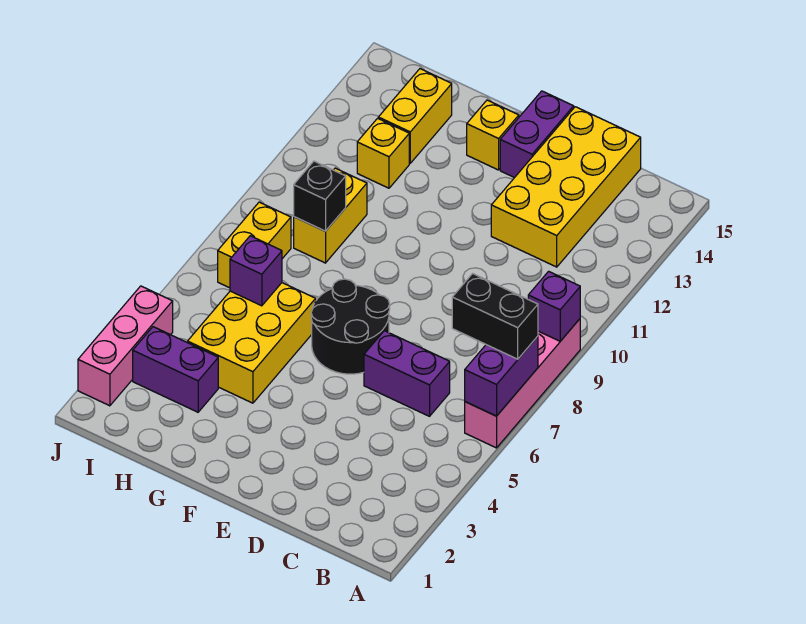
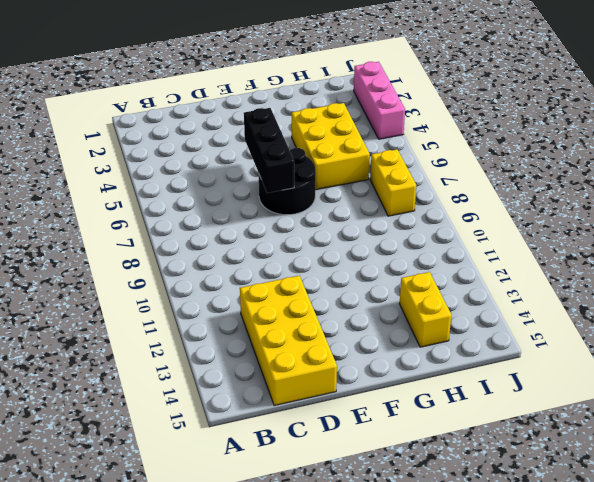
black 1x3 brick [244,108,294,193] -> none
none -> pink 1x4 brick [465,319,580,448]
none -> purple 1x2 brick [364,331,450,416]
none -> purple 1x2 brick [500,91,574,178]

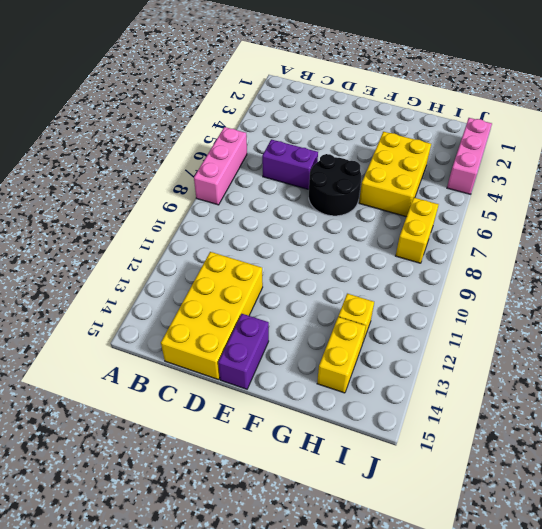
pink 1x3 brick [194,127,247,205] -> pink 1x4 brick [465,319,580,448]
none -> yellow 1x1 brick [467,100,519,170]
none -> purple 1x2 brick [133,327,218,412]
none -> yellow 1x2 brick [294,168,367,263]

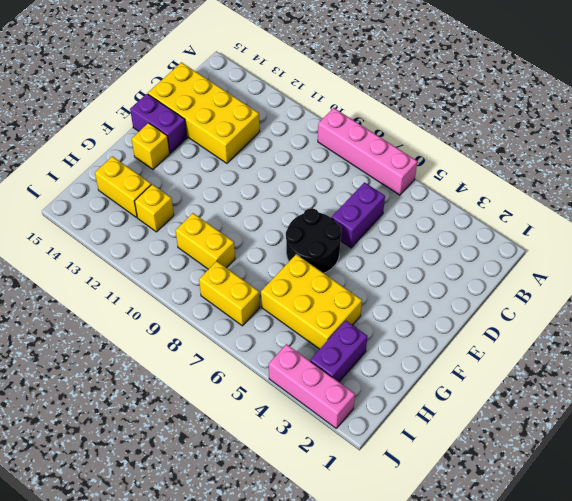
none -> purple 1x2 brick [465,336,538,416]
none -> purple 1x1 brick [528,271,580,341]
none -> purple 1x1 brick [230,236,282,306]

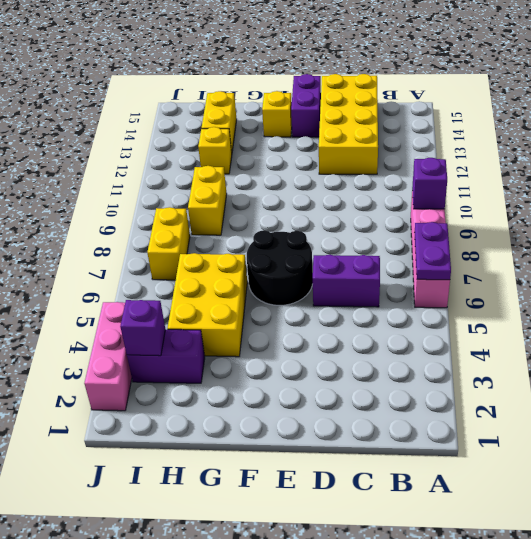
purple 1x2 plate [414,222,451,280] -> purple 1x2 brick [465,336,538,416]
purple 1x1 brick [120,300,165,356] -> purple 1x1 brick moved to [230,236,282,306]
none -> black 1x1 brick [294,161,346,231]
none -> black 1x2 brick [452,274,538,359]

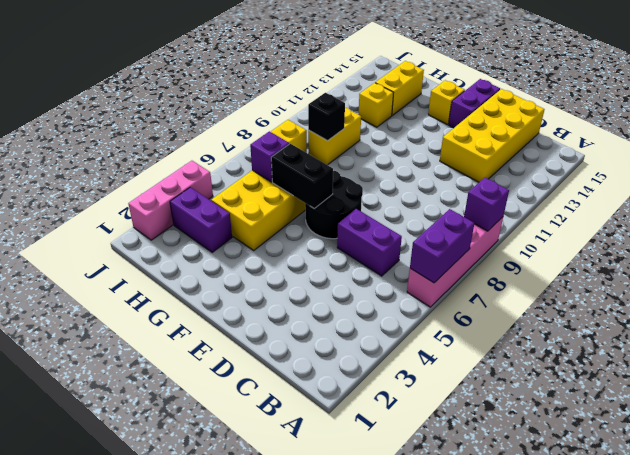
black 1x2 brick [271,144,333,209] -> black 1x2 brick moved to [452,274,538,359]

